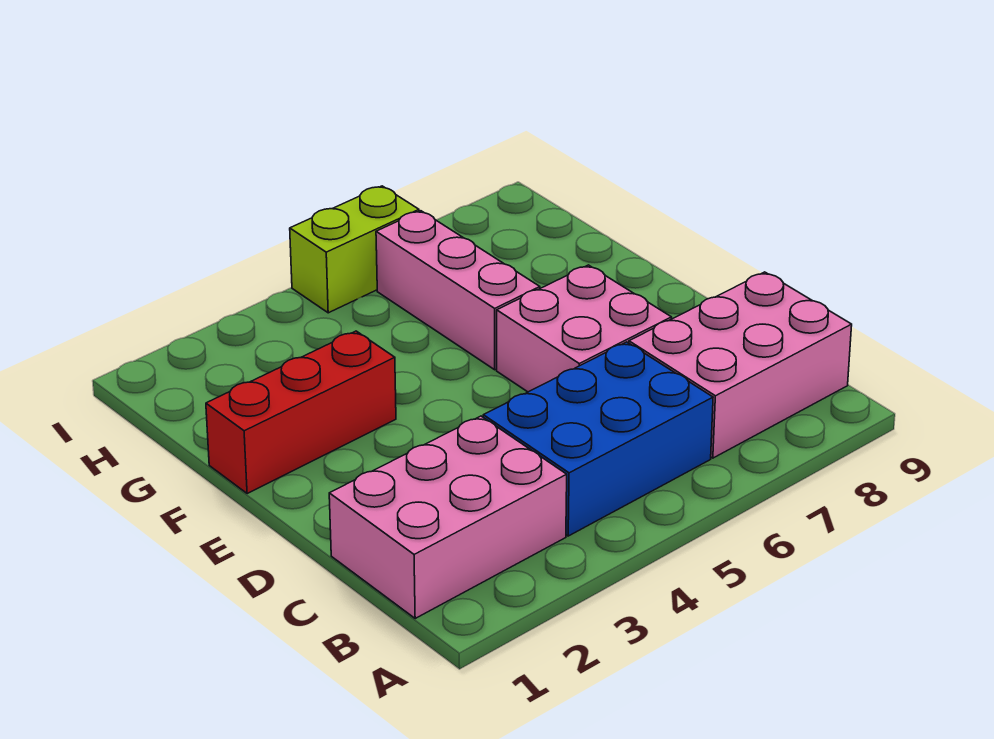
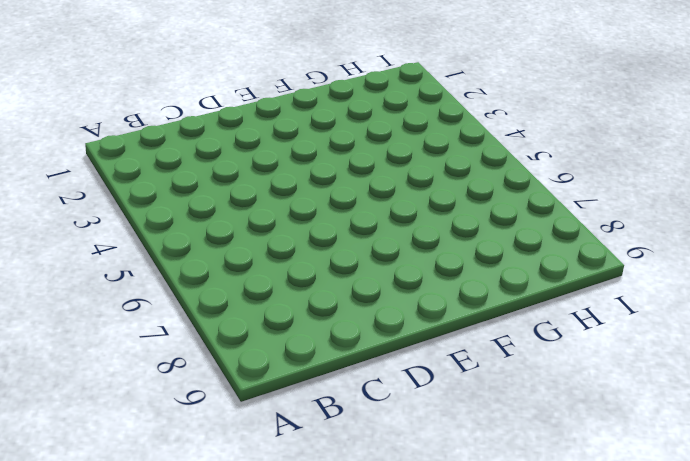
none -> pink 2x3 brick [329,416,567,618]
none -> blue 2x3 brick [483,342,713,536]

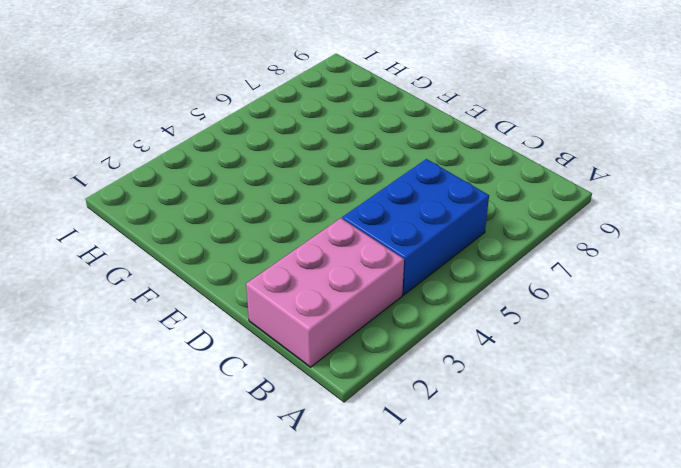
none -> pink 2x3 brick [629,272,852,458]
none -> pink 2x2 brick [497,265,672,392]

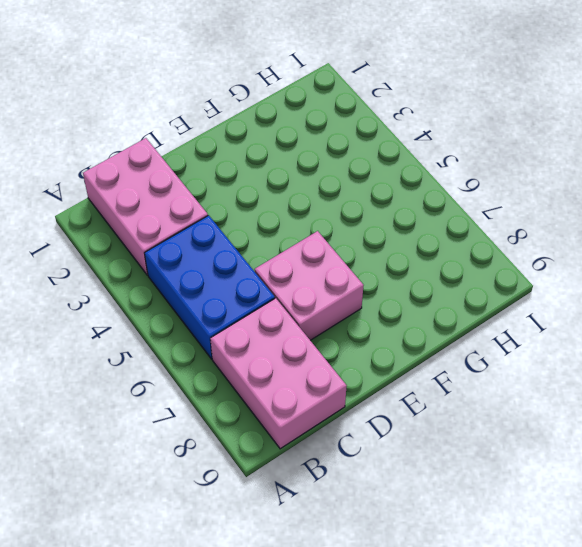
none -> red 1x3 brick [206,331,396,494]
none -> pink 1x3 brick [376,211,540,370]

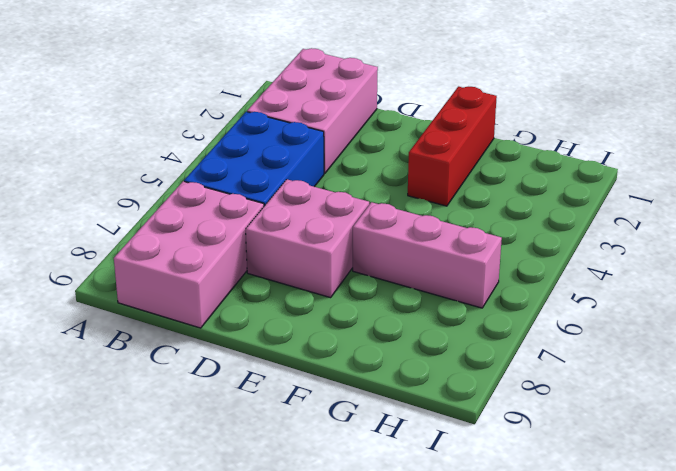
none -> lime 1x2 brick [290,186,419,313]

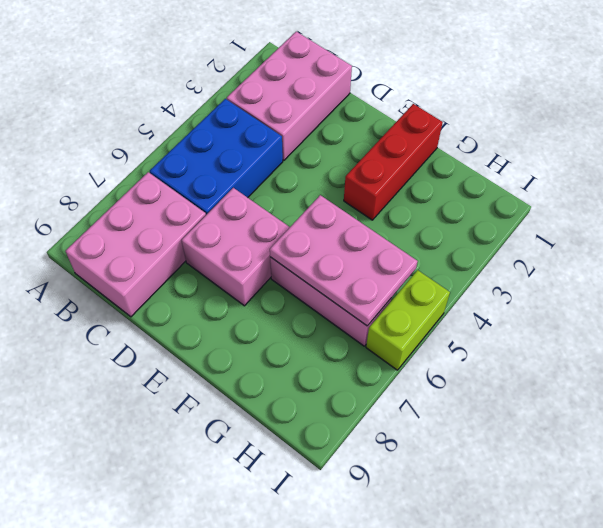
pink 2x3 plate [270,195,418,326] -> none

